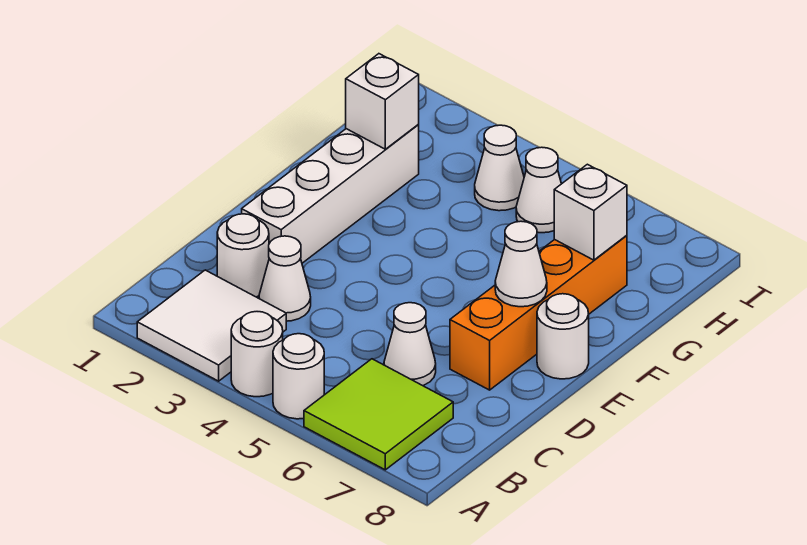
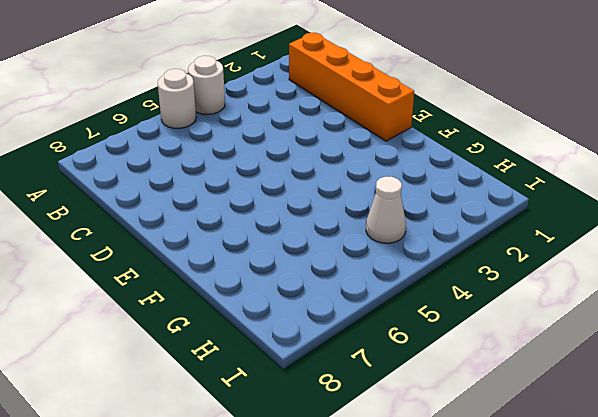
orange 1x4 brick [289,33,414,141] -> orange 1x4 brick moved to [450,235,627,390]
none -> white 2x2 tile [137,270,286,381]
none -> lime 2x2 tile [304,359,453,470]
none -> white 1x1 round brick [217,214,269,297]

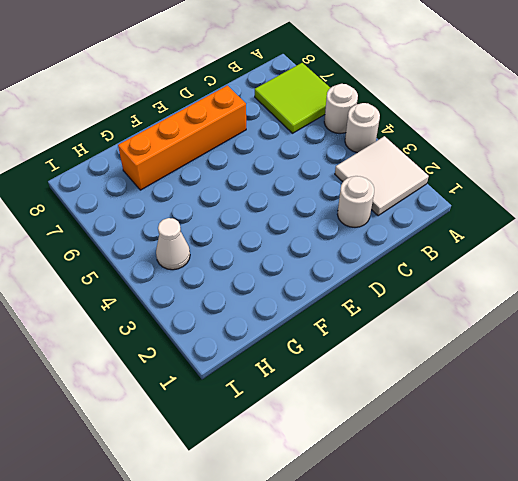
none -> white 1x1 cone [259,236,311,321]
none -> white 1x1 cone [384,303,436,386]
none -> white 1x4 brick [242,125,419,263]

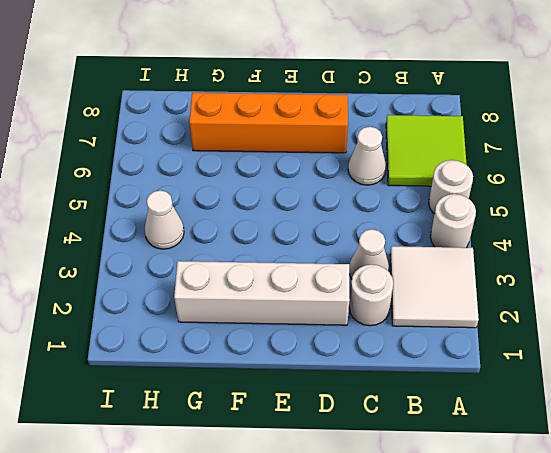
none -> white 1x1 round brick [537,294,589,379]
none -> white 1x1 cone [516,147,561,233]
none -> white 1x1 cone [495,221,547,307]

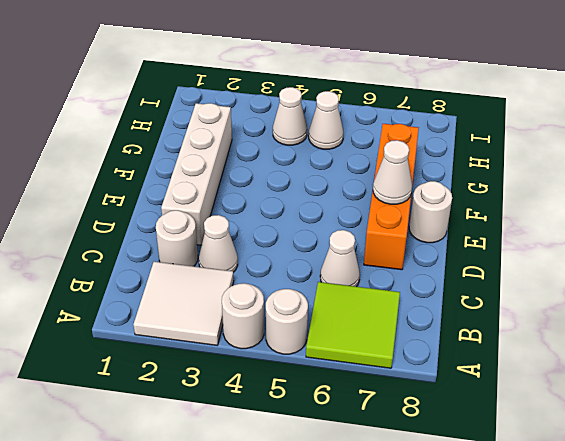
none -> white 1x1 brick [346,54,419,149]
none -> white 1x1 brick [554,164,627,260]

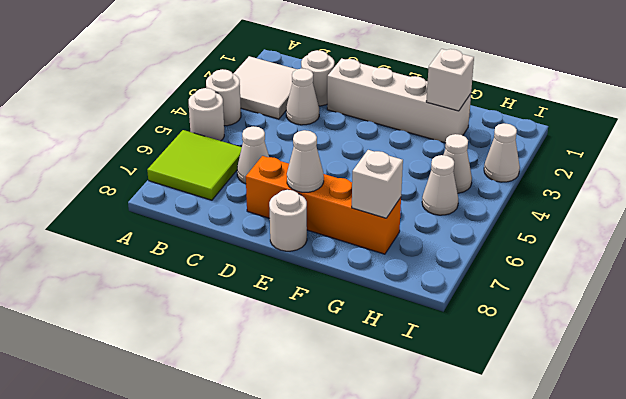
white 1x1 cone [484,123,520,182] -> none

